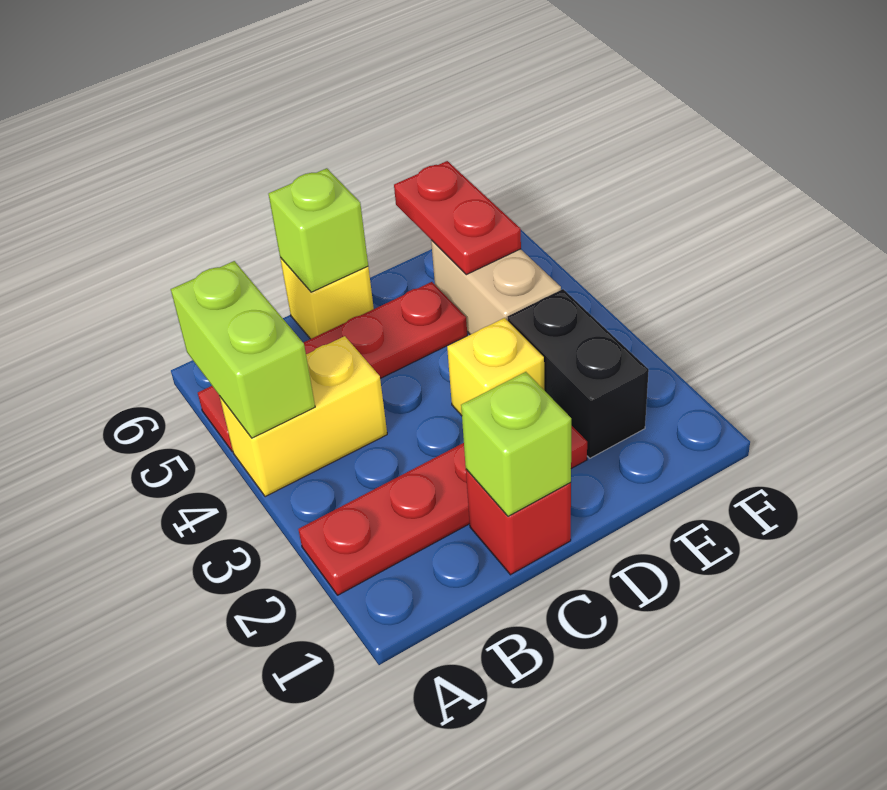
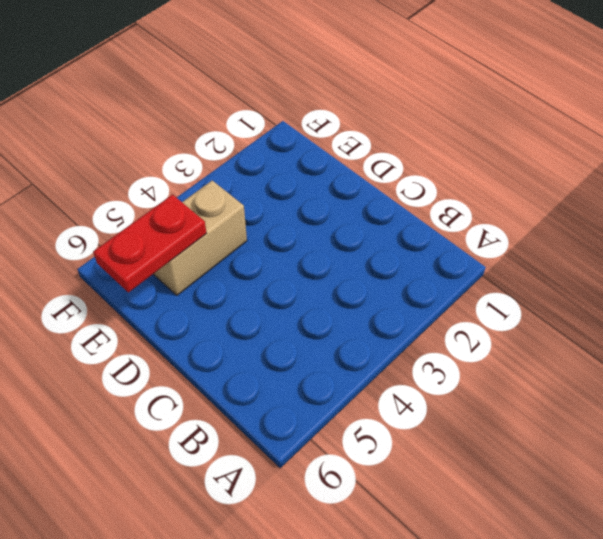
none -> red 1x4 plate [298,425,587,595]
none -> yellow 1x2 brick [220,336,387,497]
none -> red 1x4 plate [198,282,467,451]

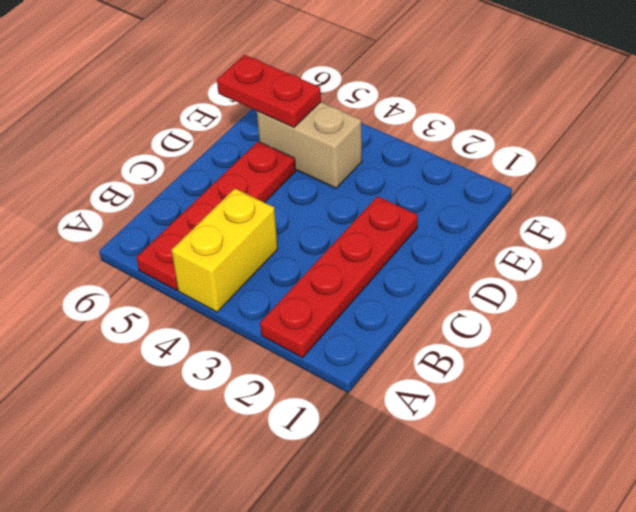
none -> red 1x1 brick [466,469,571,575]
none -> yellow 1x1 brick [280,258,374,339]
none -> yellow 1x1 brick [447,318,545,416]

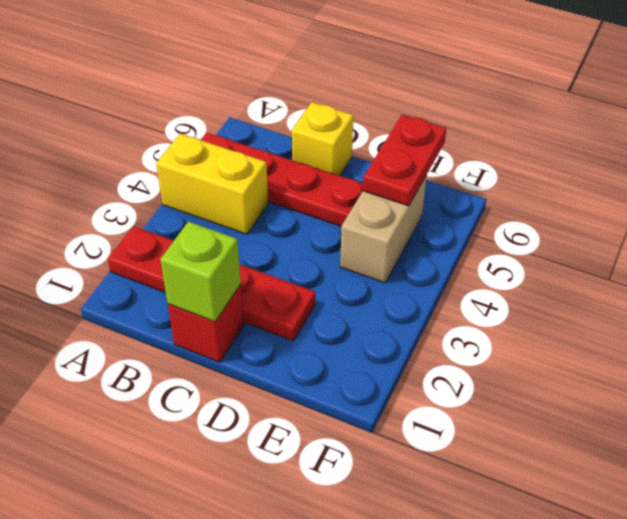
none -> yellow 1x1 brick [447,318,545,416]
none -> black 1x2 brick [508,289,649,458]
none -> lime 1x2 brick [171,261,315,438]

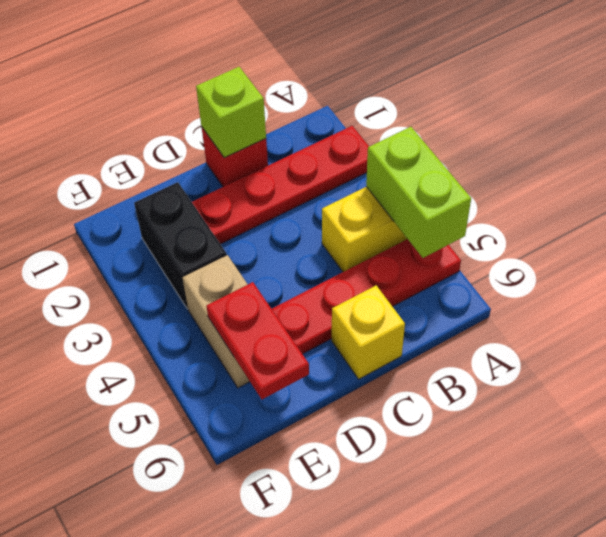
none -> yellow 1x1 brick [447,318,545,416]
none -> lime 1x1 brick [269,168,368,292]

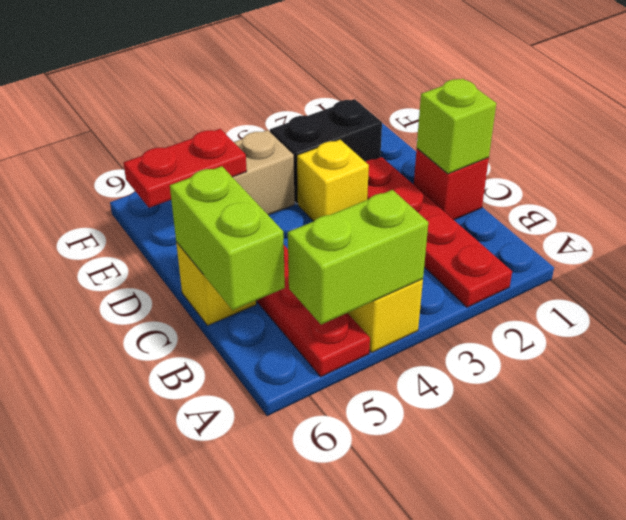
lime 1x2 brick [170,166,285,310] -> lime 1x1 brick [269,168,368,292]

